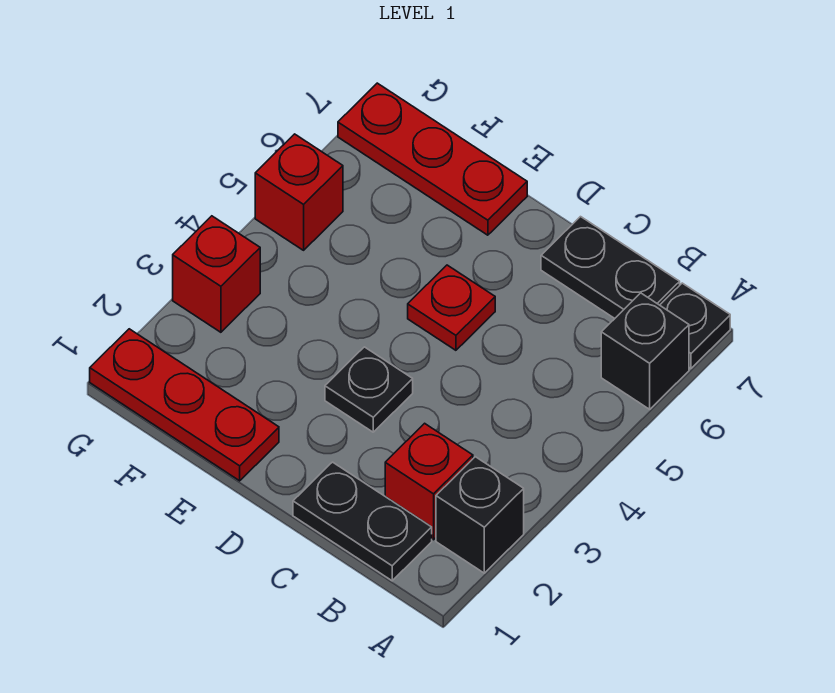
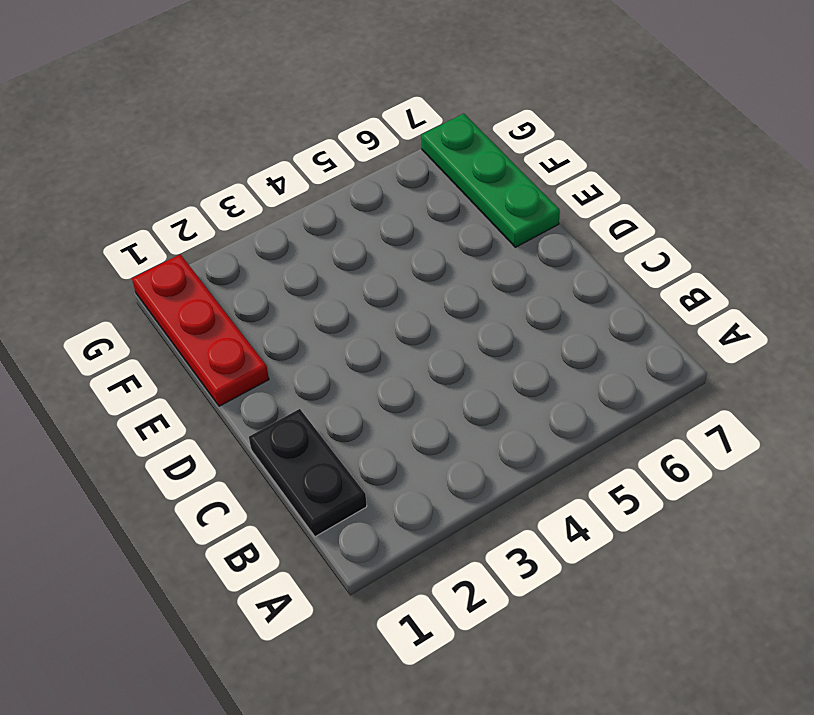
green 1x3 plate [421,114,560,247] -> red 1x3 plate [338,83,527,235]
none -> black 1x1 brick [436,457,524,573]
none -> black 1x1 brick [601,293,689,409]
none -> black 1x1 plate [660,283,730,368]

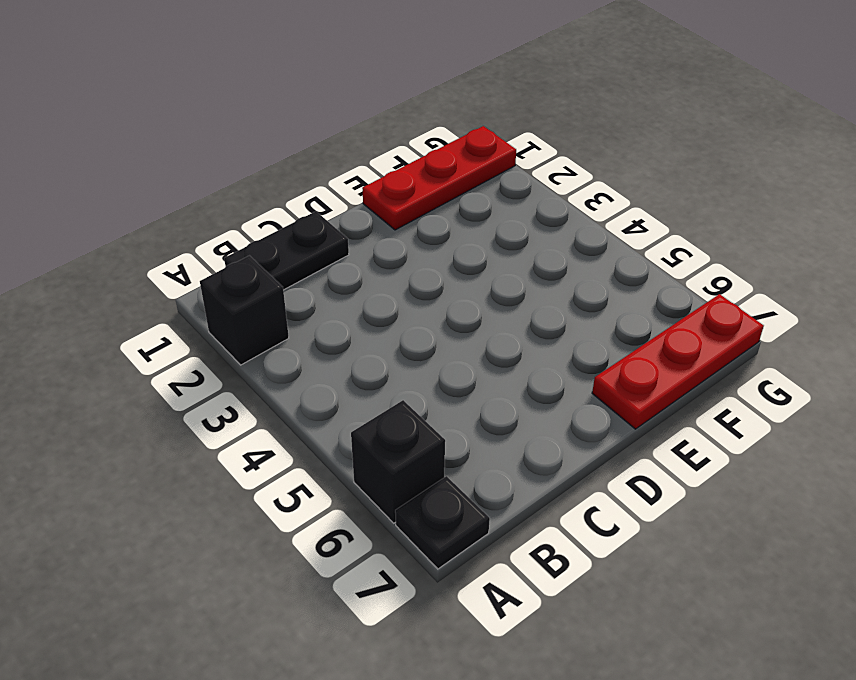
none -> red 1x1 brick [385,423,473,540]
none -> black 1x2 plate [541,217,680,318]
none -> black 1x1 plate [325,347,413,432]

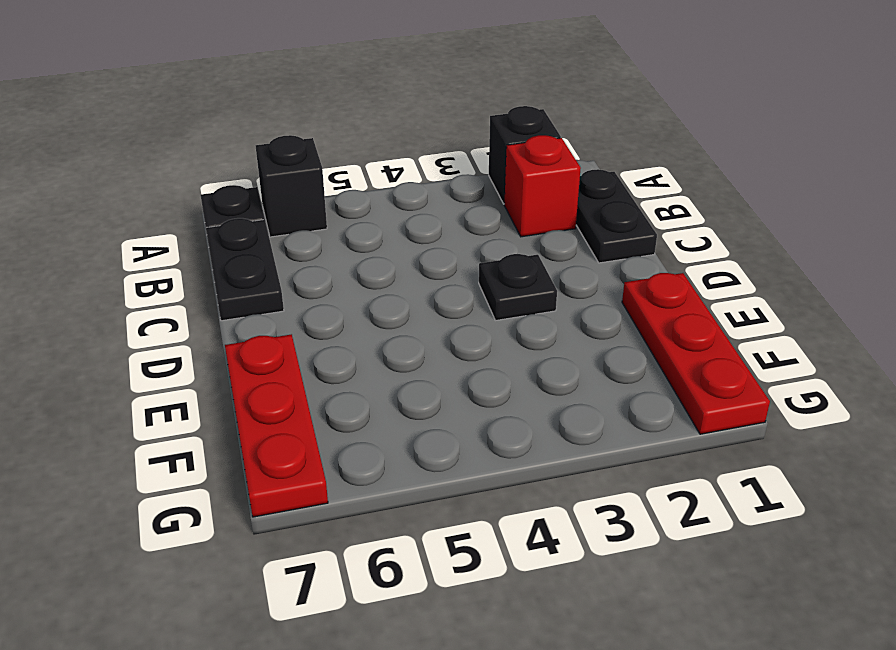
none -> red 1x1 plate [408,265,495,350]
none -> red 1x1 brick [173,216,260,332]
none -> red 1x1 brick [255,134,343,250]

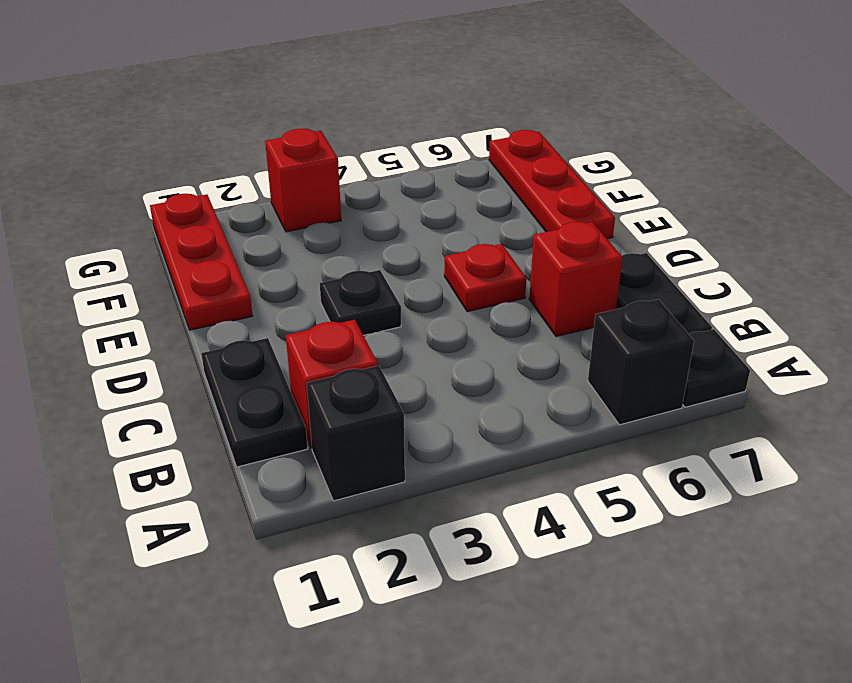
red 1x1 brick [529,222,623,336] -> red 1x1 brick moved to [255,134,343,250]

